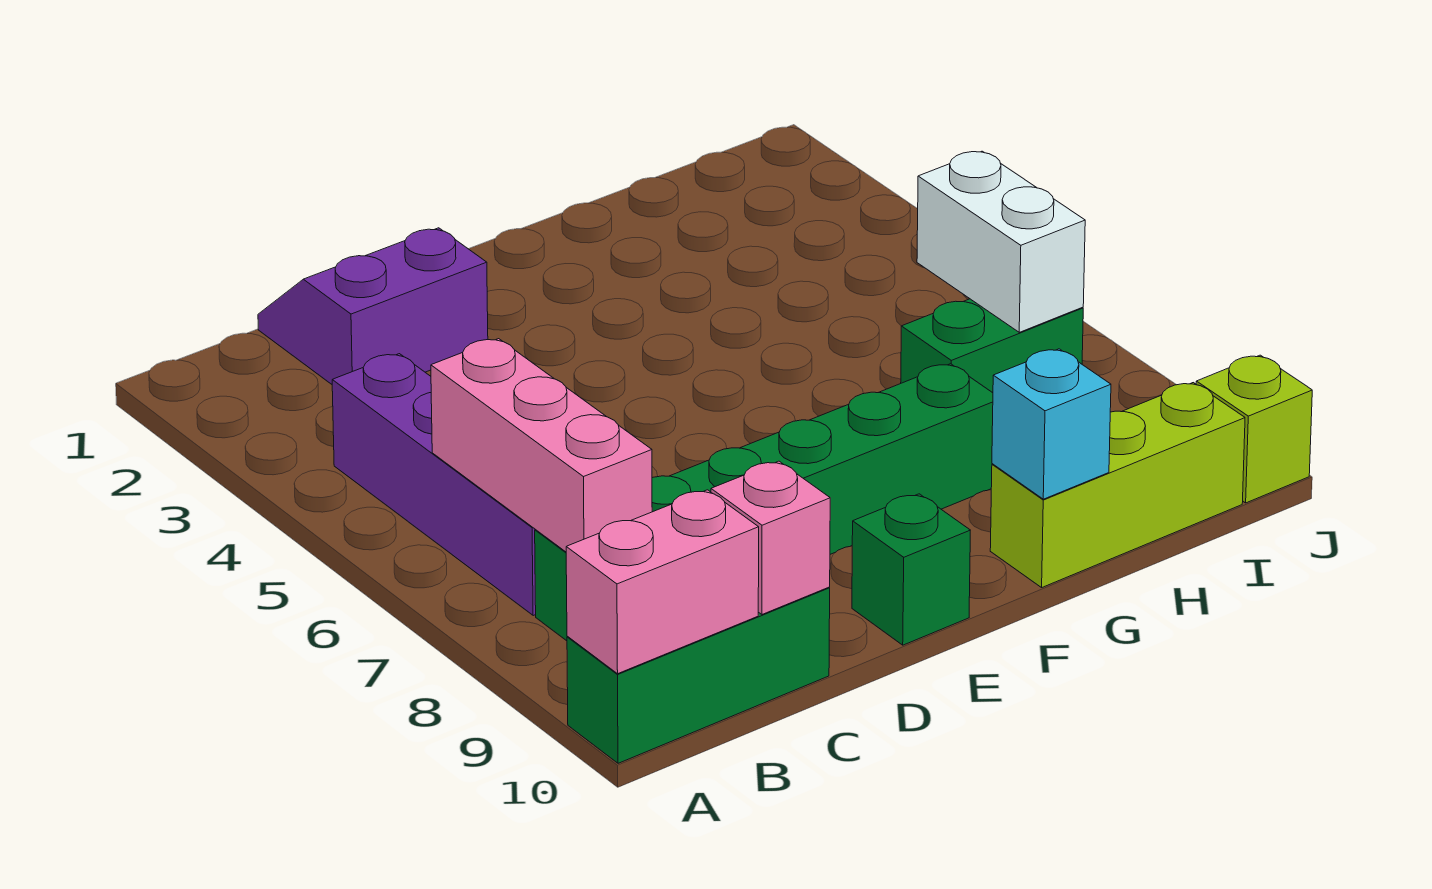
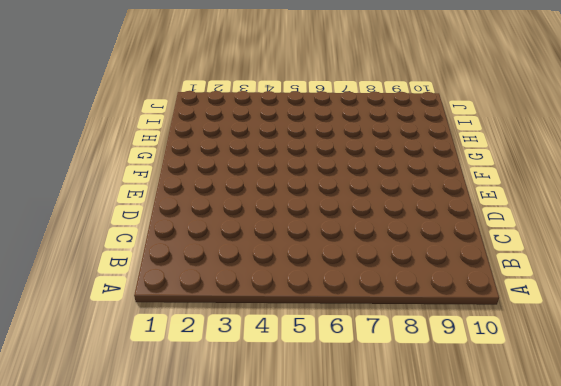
none -> green 1x3 brick [567,587,830,763]
none -> purple 1x4 brick [332,354,536,616]
none -> green 1x6 brick [535,364,993,641]

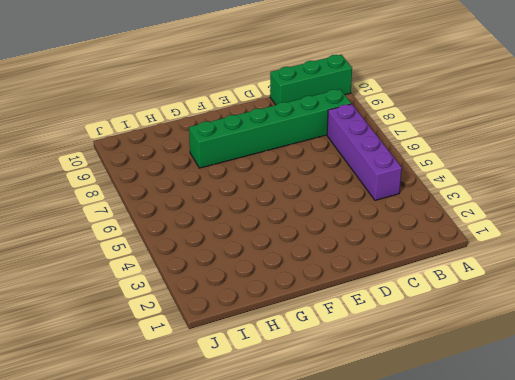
none -> purple 2x2 slope [258,228,488,384]
none -> green 1x1 brick [852,494,970,645]
none -> lime 1x3 brick [990,383,1245,587]

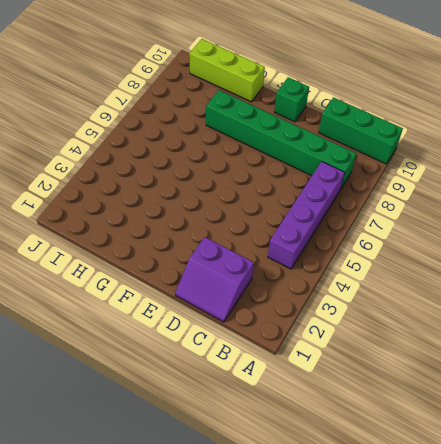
none -> green 1x2 brick [901,299,1083,393]
none -> lime 1x1 brick [1196,355,1312,503]
none -> pink 1x2 brick [566,490,759,674]

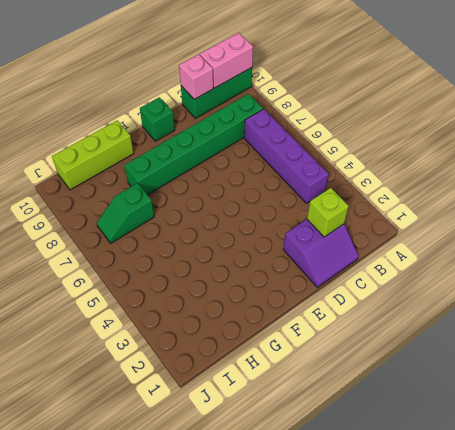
lime 1x1 brick [307,188,349,237] -> lime 1x1 brick moved to [1196,355,1312,503]
green 1x2 slope [97,183,154,243] -> green 1x2 brick [901,299,1083,393]
none -> pink 1x3 brick [431,339,652,552]
none -> cyan 1x1 brick [992,349,1111,499]
none -> white 1x2 brick [917,151,1085,332]

